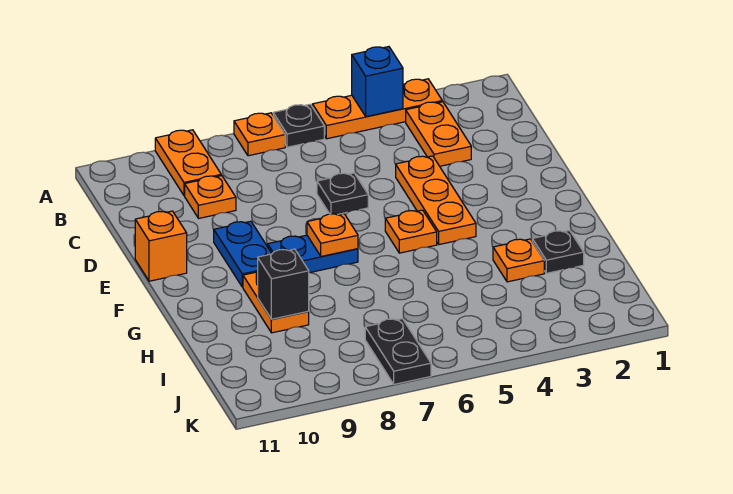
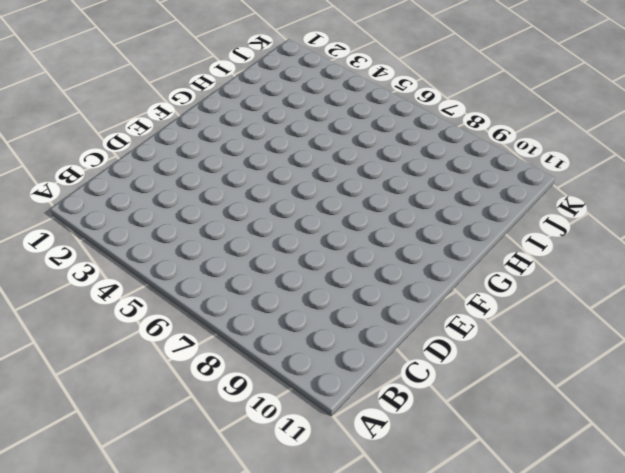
none -> orange 1x3 plate [312,79,442,139]
none -> black 1x1 plate [273,104,324,147]
none -> orange 1x1 plate [234,113,285,156]

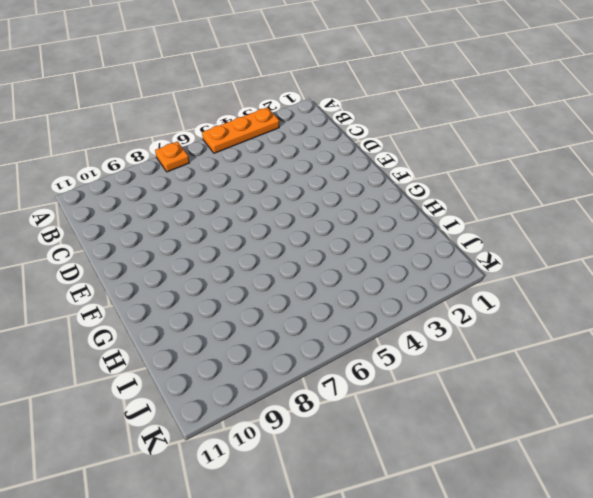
none -> black 1x1 plate [273,104,324,147]
none -> orange 1x2 plate [155,130,221,196]
none -> orange 1x2 plate [406,102,471,166]

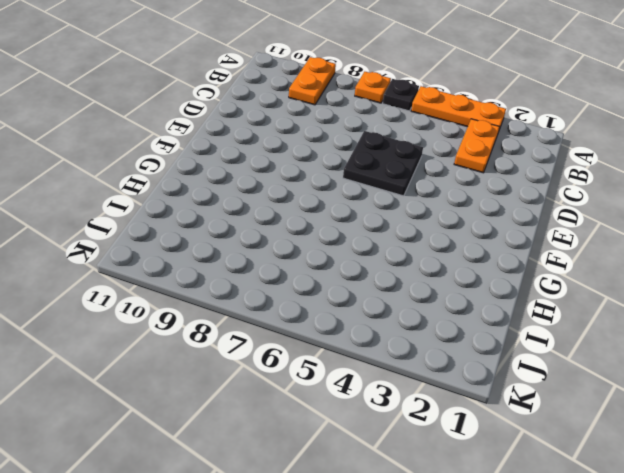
black 2x2 plate [343,131,423,196] -> black 1x1 plate [317,173,368,215]
none -> orange 1x1 plate [185,176,236,218]
none -> orange 1x3 plate [396,156,476,245]
none -> blue 1x2 plate [214,221,272,287]

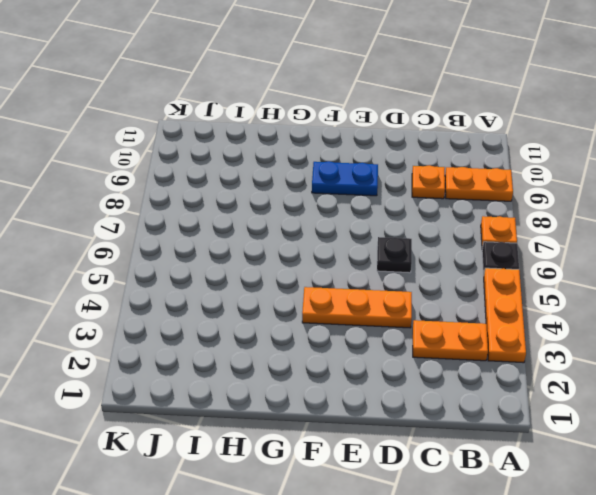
none -> orange 1x1 brick [135,211,187,281]
none -> orange 1x1 plate [385,210,437,253]
none -> blue 1x2 plate [268,235,358,273]

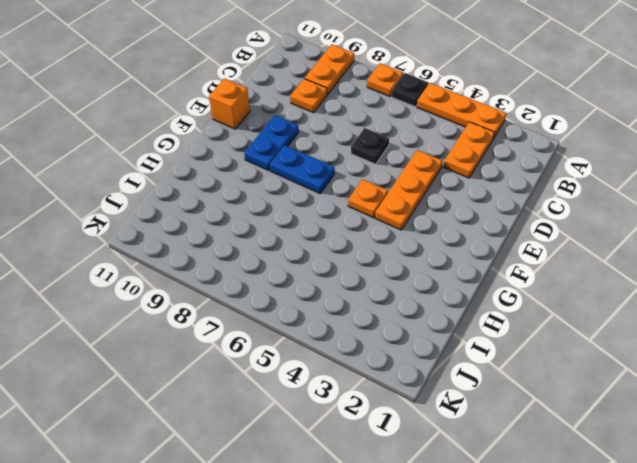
none -> orange 1x2 plate [243,272,309,333]
none -> black 1x1 plate [532,230,584,273]
none -> orange 1x1 plate [493,239,544,282]

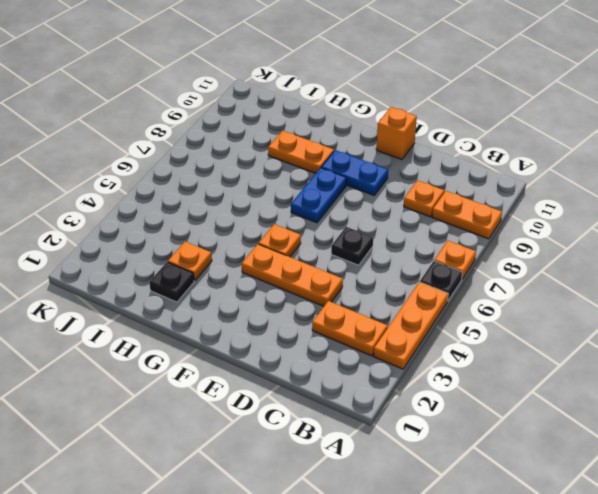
none -> black 1x2 plate [365,319,431,384]
none -> blue 1x1 brick [352,47,403,117]
none -> orange 1x1 plate [307,214,358,256]

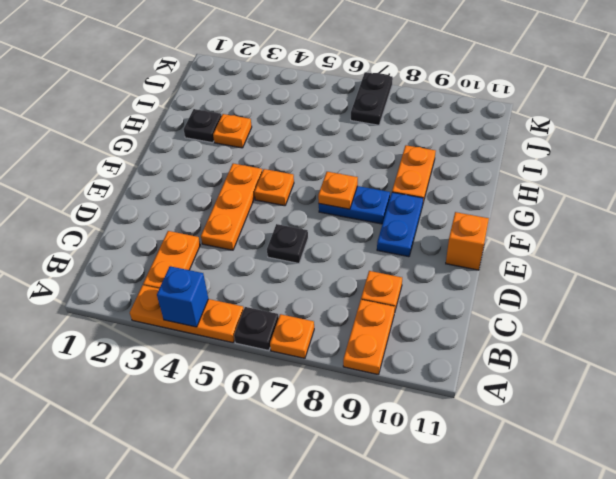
none -> black 1x1 brick [258,249,309,319]

